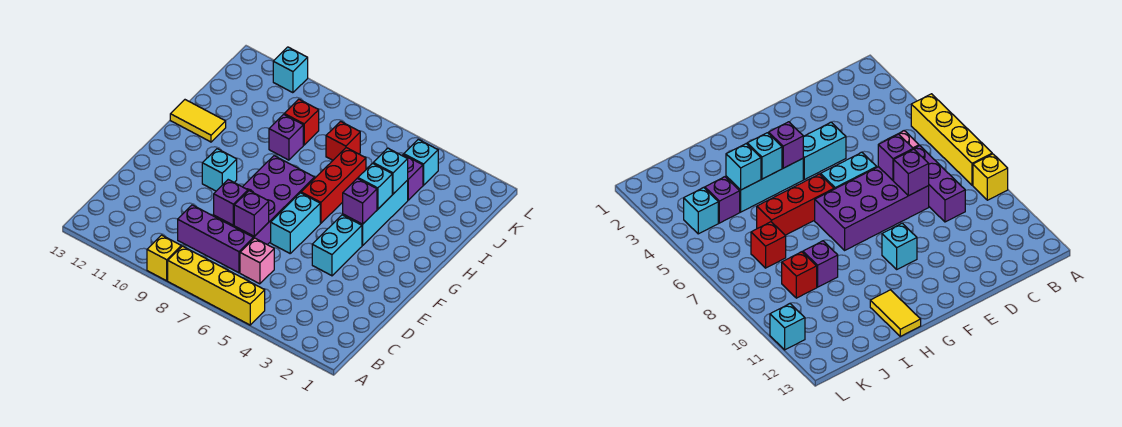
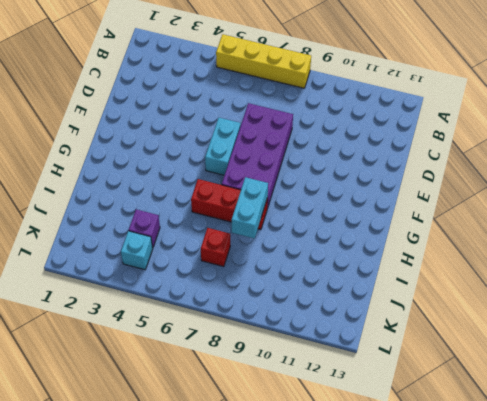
red 1x3 brick [191,179,268,230] -> red 1x3 brick turned to [301,148,366,223]
cyan 1x2 brick [232,177,268,238] -> cyan 1x2 brick moved to [312,215,362,276]
none -> yellow 1x1 brick [147,235,181,281]
none -> pink 1x1 brick [240,238,274,284]
none -> purple 1x3 brick [178,205,254,273]

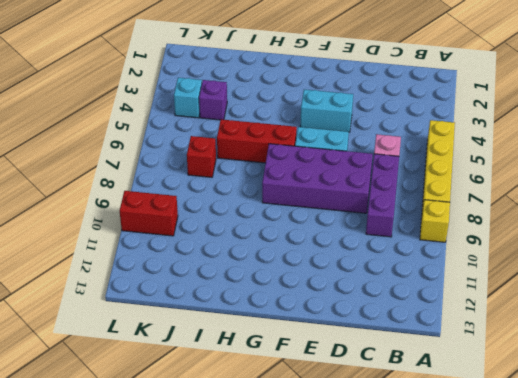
red 1x2 brick [120,191,178,236] -> none
none -> cyan 1x1 brick [202,149,237,191]
none -> cyan 1x3 brick [343,180,408,246]
none -> yellow 1x2 tile [170,100,226,142]

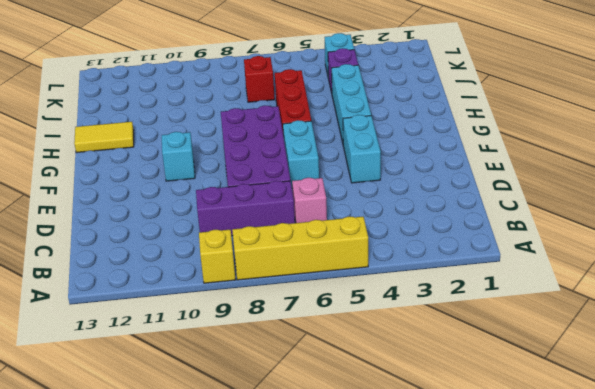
none -> purple 1x1 brick [269,114,303,160]
none -> red 1x1 brick [284,99,319,145]
none -> cyan 1x1 brick [273,47,308,93]

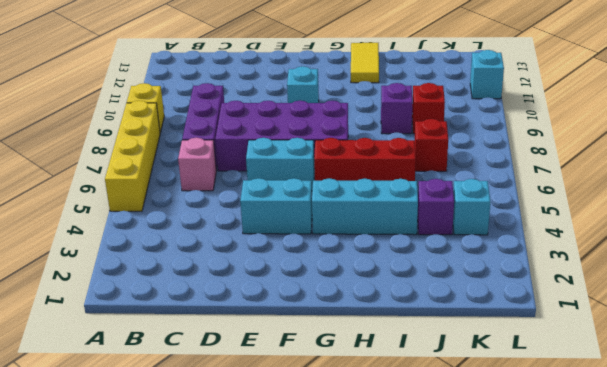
none -> purple 1x1 brick [234,191,269,236]
none -> purple 1x1 brick [214,180,248,225]
none -> purple 1x1 brick [343,178,377,224]

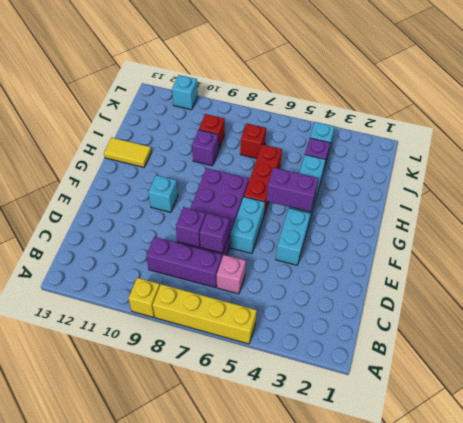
purple 1x2 brick [266,168,319,212] -> purple 1x1 brick [343,178,377,224]
none -> cyan 1x1 brick [358,163,392,209]
none -> cyan 1x1 brick [373,148,408,194]

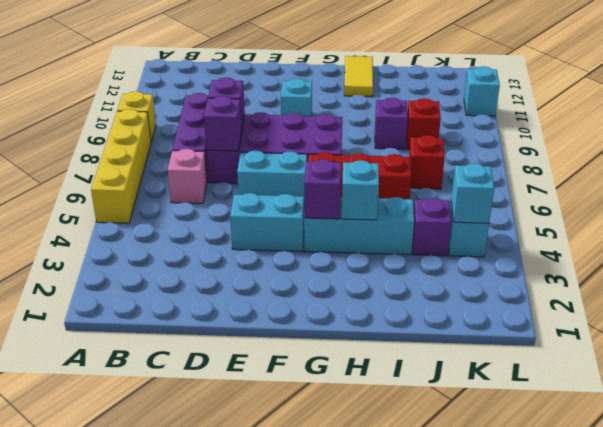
cyan 1x1 brick [451,163,494,223] -> cyan 1x1 brick moved to [373,148,408,194]

